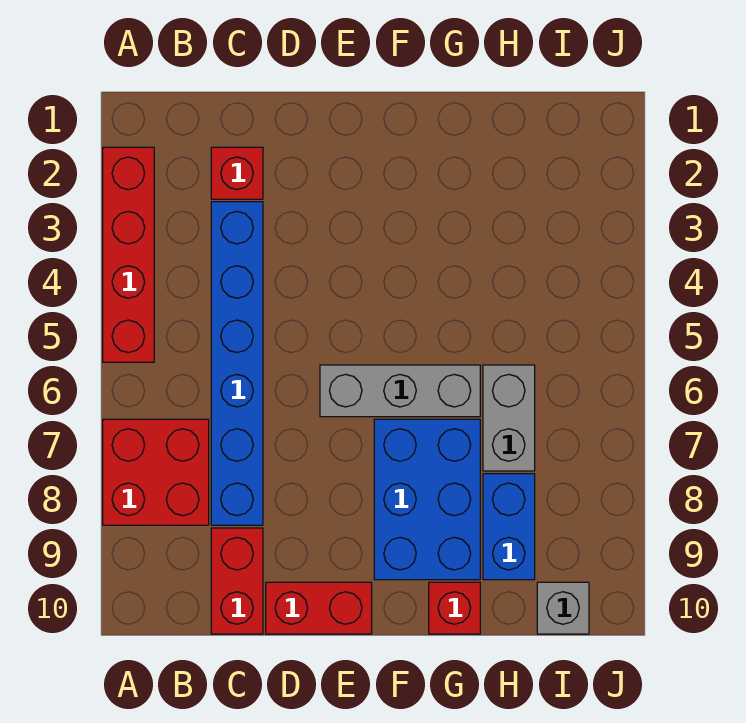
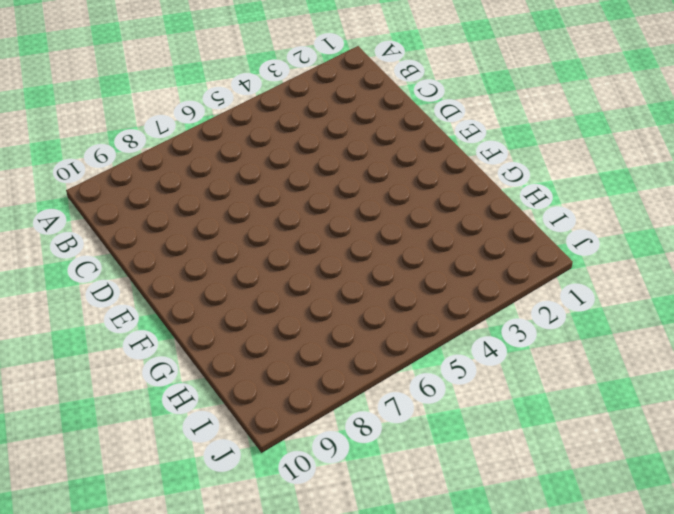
none -> red 1x4 brick [103,147,154,362]
none -> red 2x2 brick [103,419,209,525]
none -> red 1x1 brick [211,147,263,199]

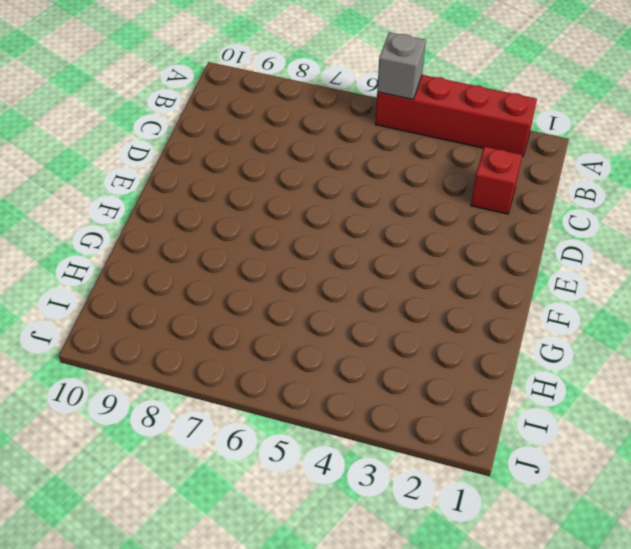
grey 1x1 brick [377,32,426,99] -> grey 1x1 brick moved to [537,582,589,634]
none -> red 2x2 brick [103,419,209,525]
none -> blue 1x6 brick [211,202,263,525]
none -> red 1x2 brick [211,528,263,634]

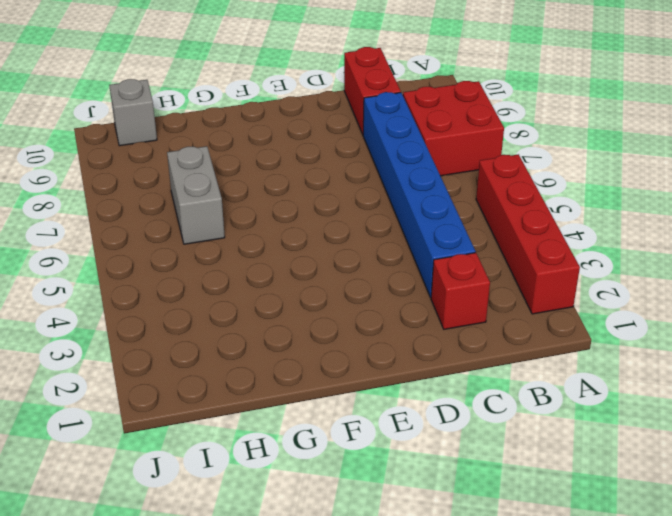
none -> red 1x2 brick [266,582,372,634]
none -> grey 1x3 brick [320,365,480,417]
none -> blue 2x3 brick [374,419,480,580]

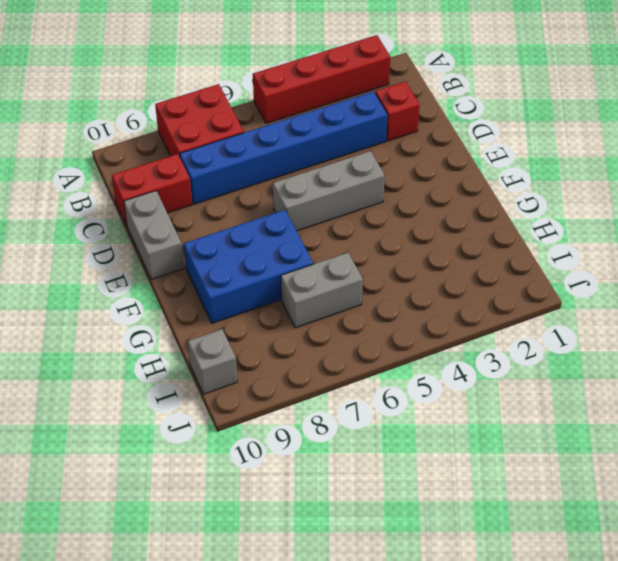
grey 1x2 brick [124,191,184,280] -> red 1x2 brick [266,582,372,634]
grey 1x3 brick [273,151,385,231] -> grey 1x3 brick turned to [320,365,480,417]
none -> red 1x1 brick [429,582,480,634]
none -> blue 1x2 brick [483,474,535,580]

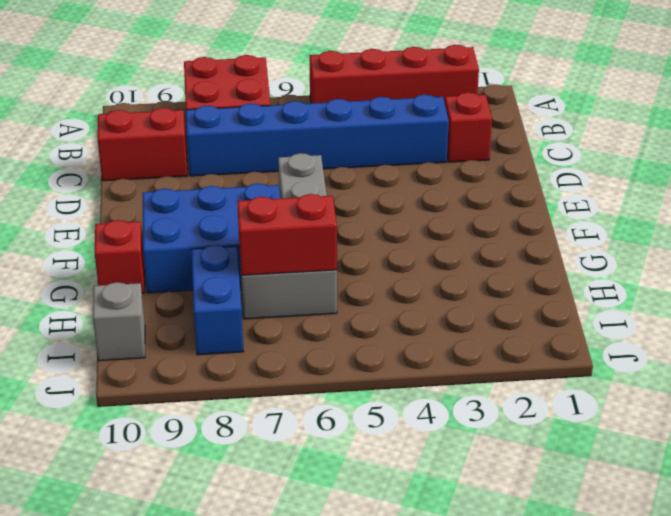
red 1x2 brick [237,194,337,275] -> red 1x2 brick turned to [266,582,372,634]
blue 1x2 brick [191,245,244,355] -> blue 1x2 brick turned to [483,474,535,580]

